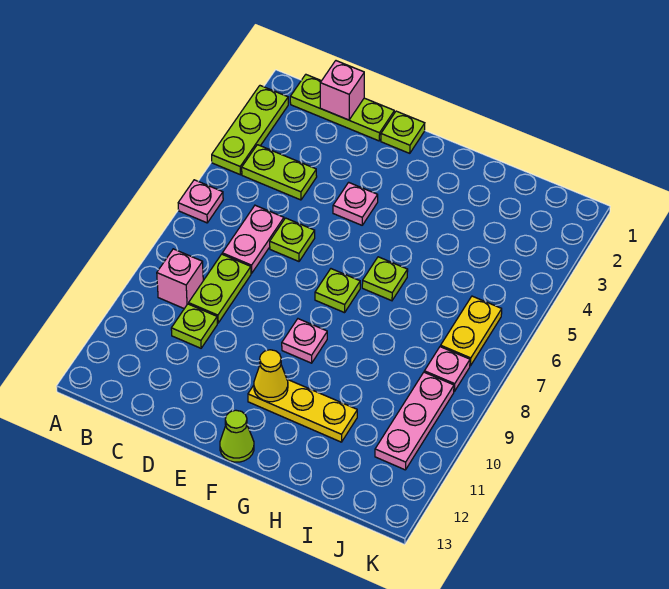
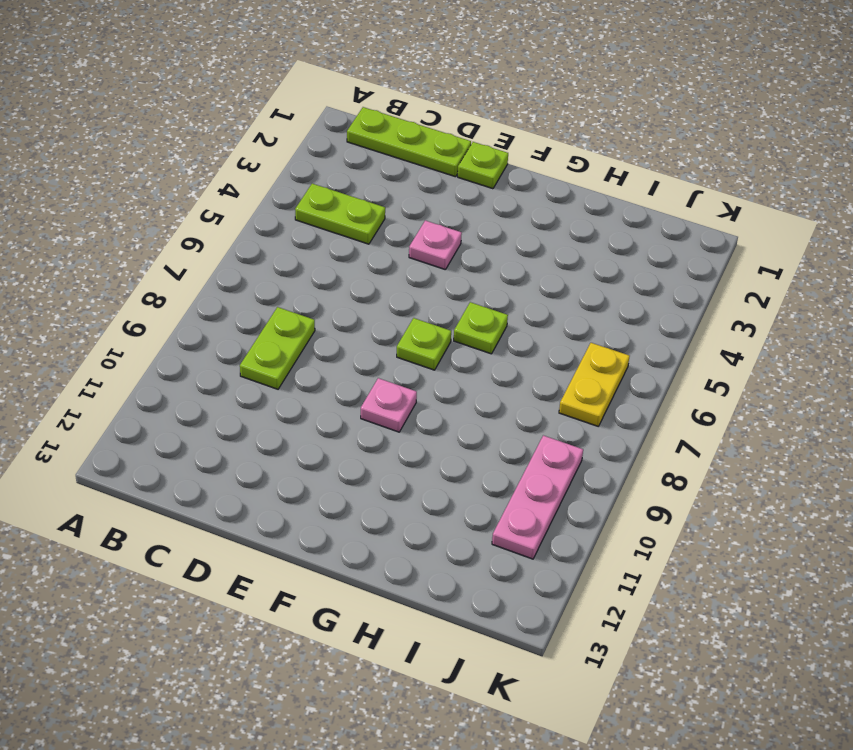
none -> lime 1x3 plate [212,86,288,175]
none -> pink 1x1 plate [178,180,223,223]
none -> pink 1x1 brick [157,249,203,309]

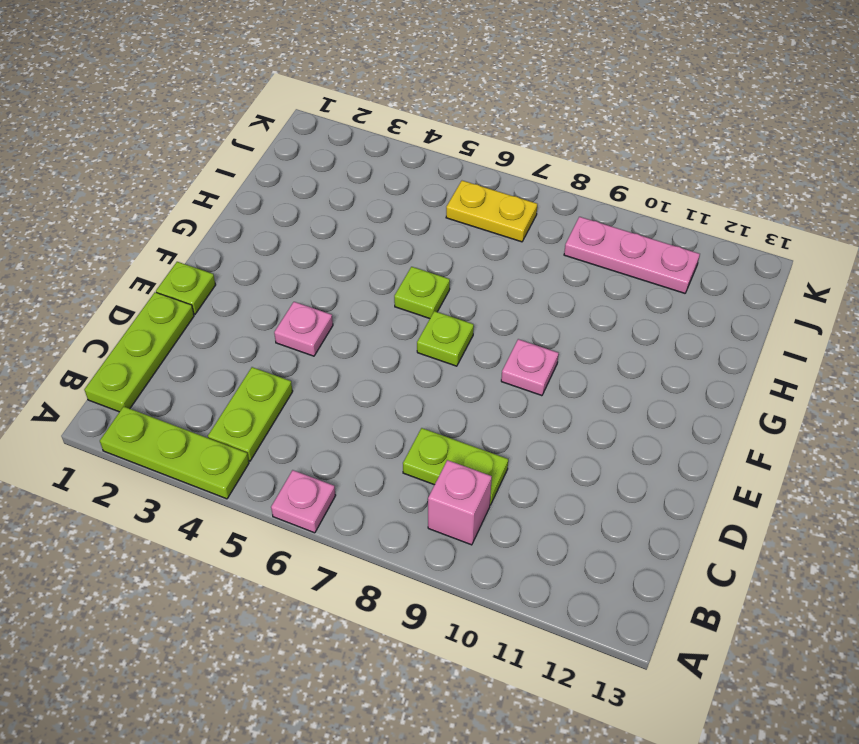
none -> pink 1x2 plate [222,205,284,273]
none -> lime 1x1 plate [171,304,217,348]
none -> lime 1x1 plate [270,218,315,261]

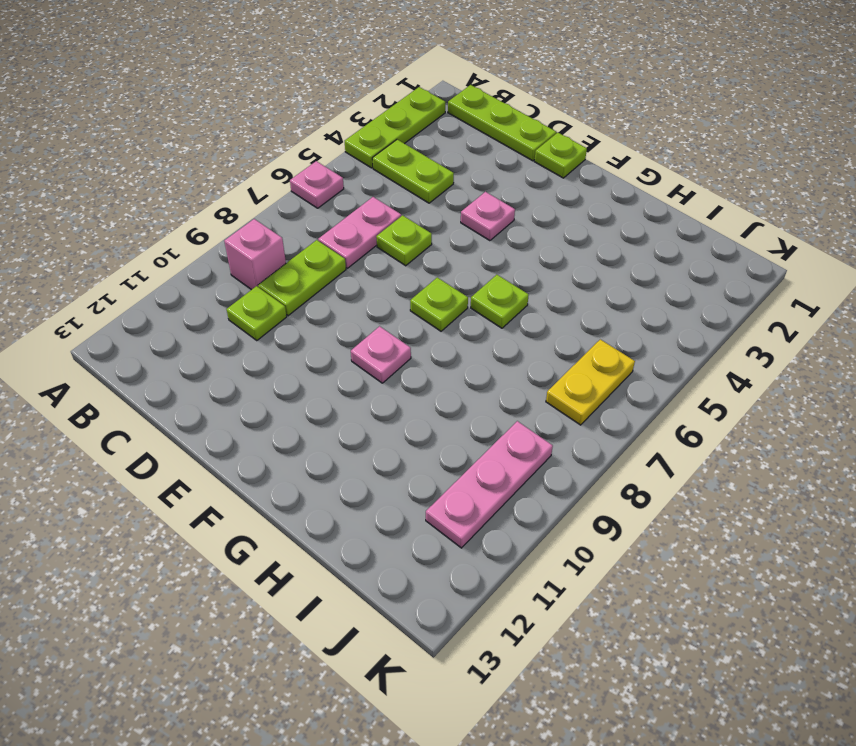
none -> yellow 1x3 plate [248,379,357,442]
none -> lime 1x1 cone [220,410,254,462]
none -> pink 1x1 plate [424,347,470,391]

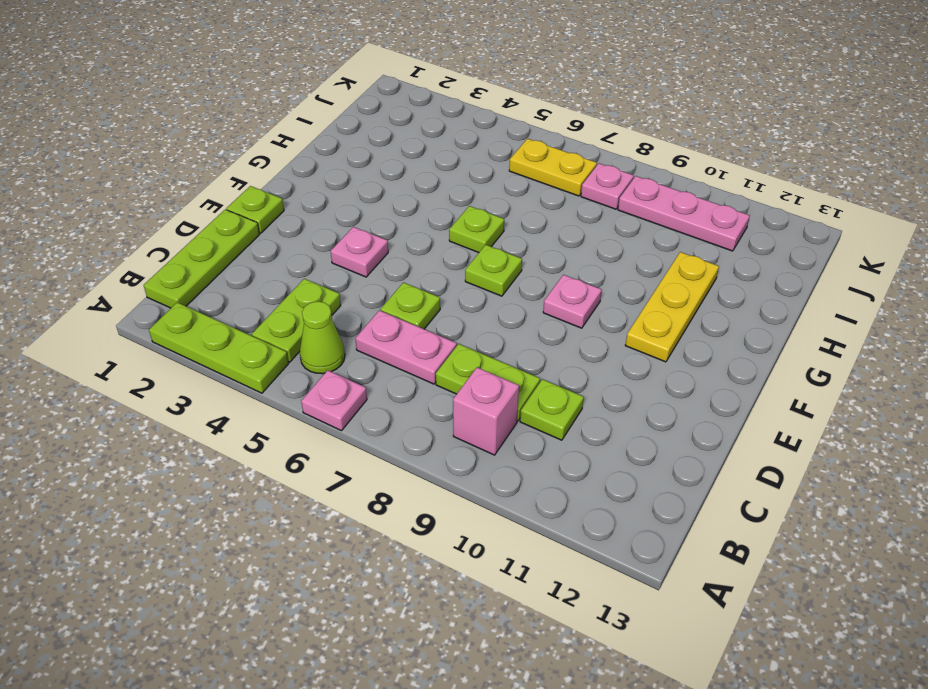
lime 1x1 cone [300,301,345,374] -> lime 1x1 cone moved to [220,410,254,462]
none -> pink 1x1 brick [320,61,364,120]
none -> yellow 1x1 cone [254,350,288,402]

